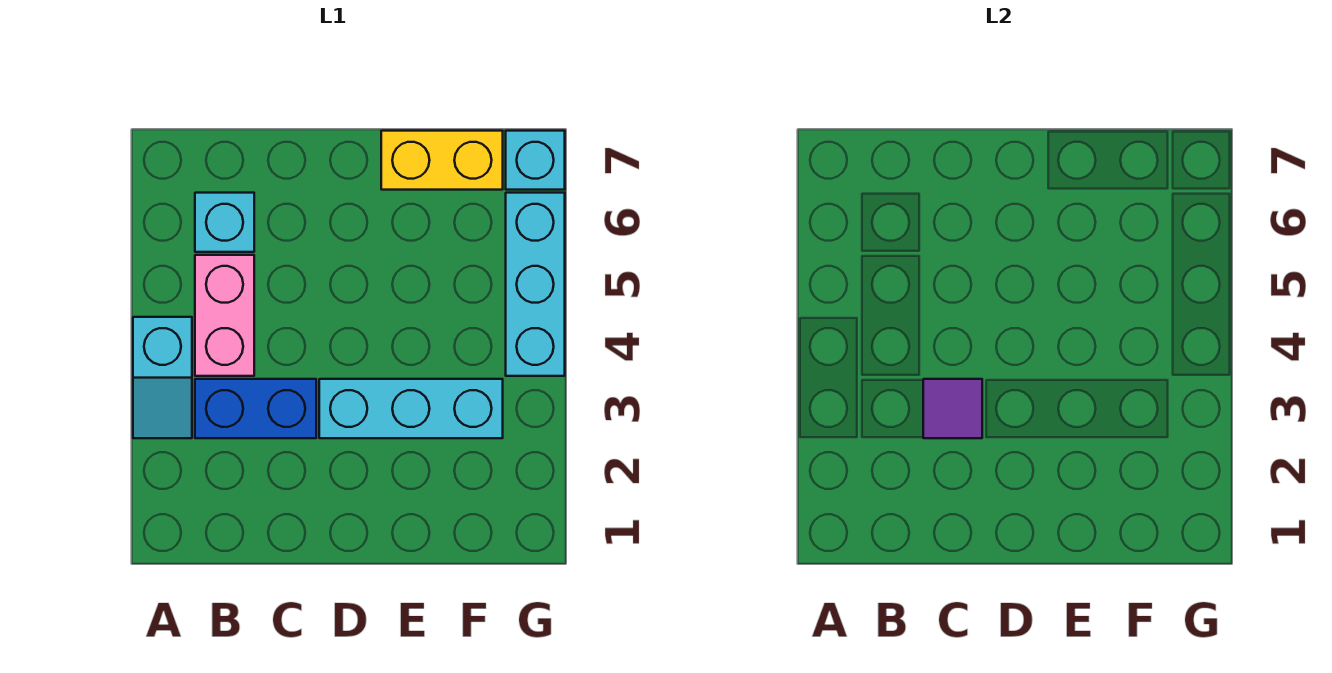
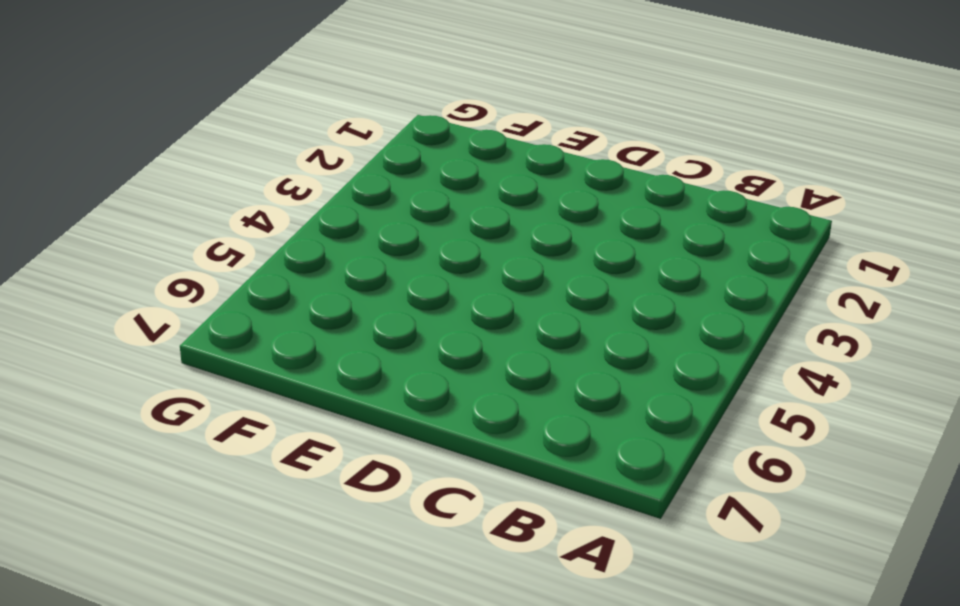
none -> cyan 1x2 slope [133,317,192,438]
none -> blue 1x2 brick [195,379,316,438]

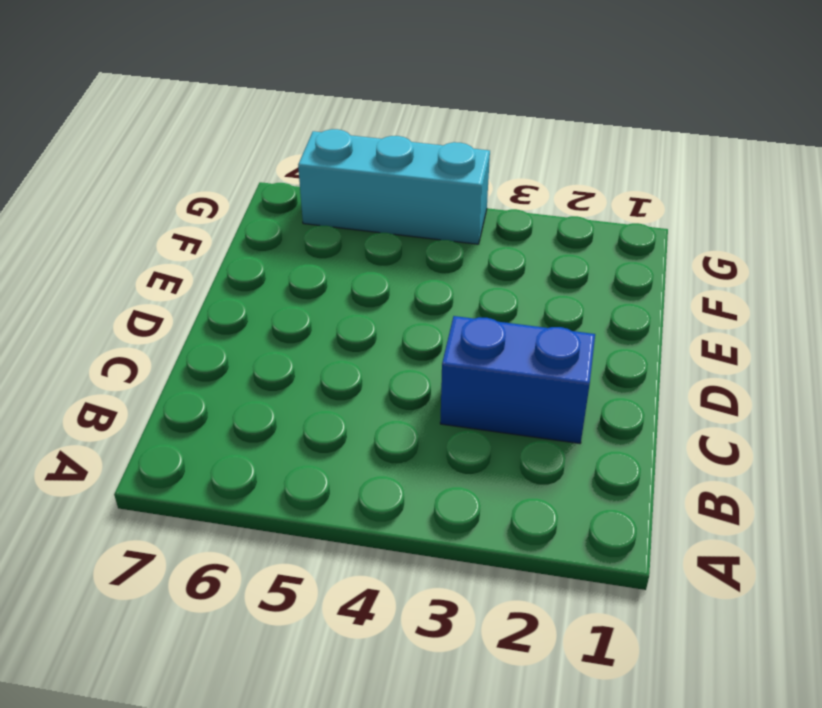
blue 1x2 brick [440,316,595,444] -> blue 1x2 brick turned to [195,379,316,438]
none -> cyan 1x2 slope [133,317,192,438]
none -> pink 1x2 brick [195,255,254,376]

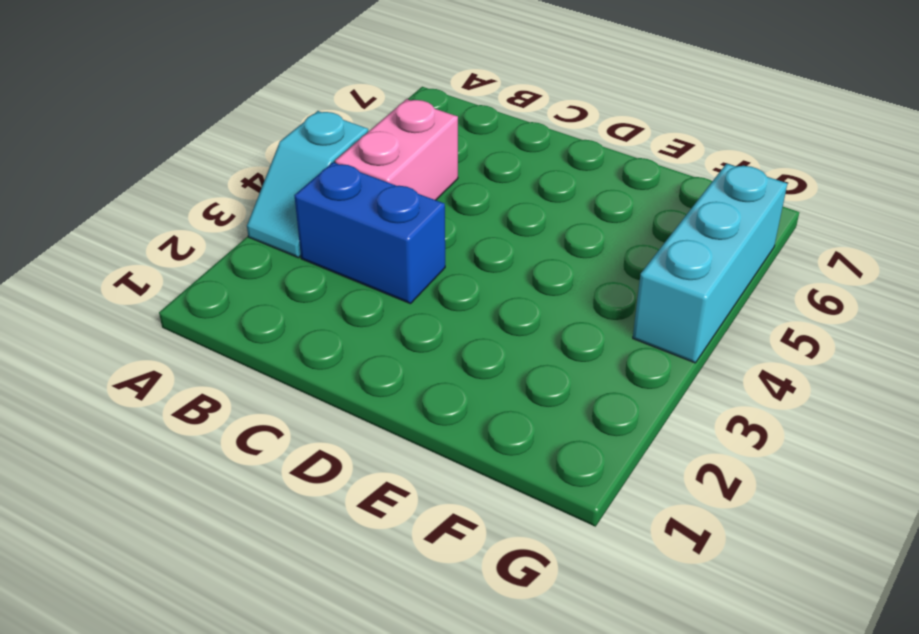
none -> cyan 1x1 brick [195,193,254,252]
none -> cyan 1x3 brick [319,379,503,438]

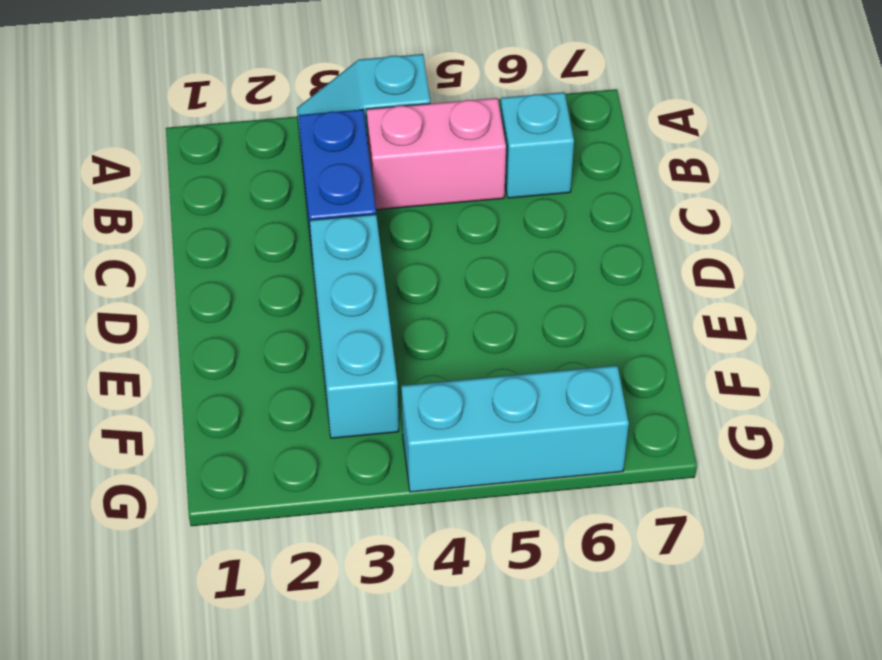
none -> yellow 1x2 brick [381,131,503,190]
none -> cyan 1x1 brick [506,131,565,190]

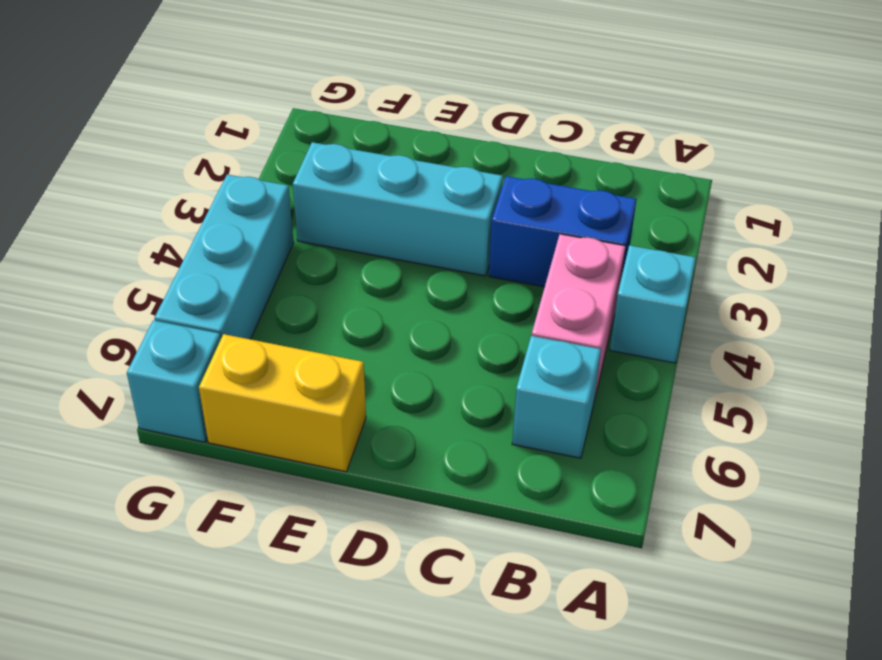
none -> purple 1x1 tile [923,379,982,438]

